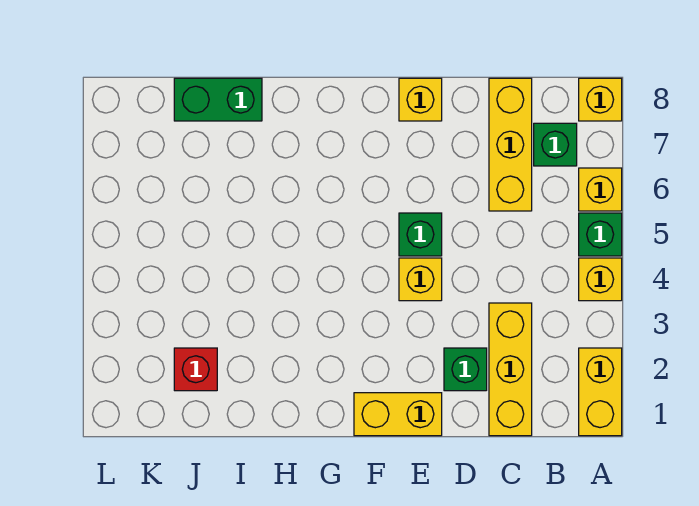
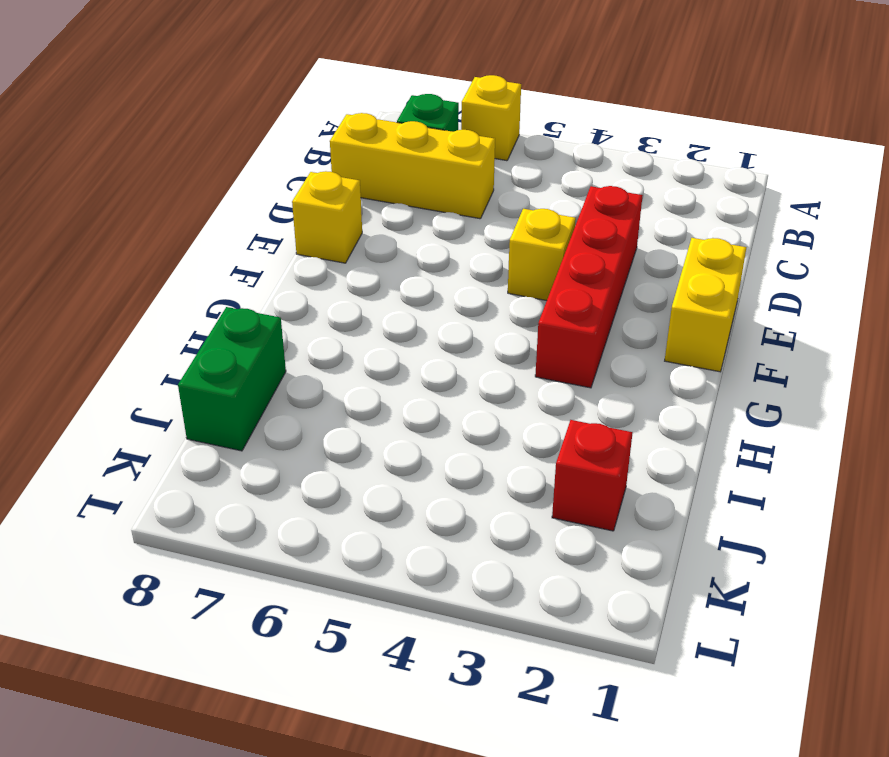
red 1x4 brick [535,186,643,388] -> none
none -> yellow 1x2 brick [579,348,622,436]
none -> yellow 1x1 brick [579,258,622,301]
none -> green 1x1 brick [579,213,622,256]

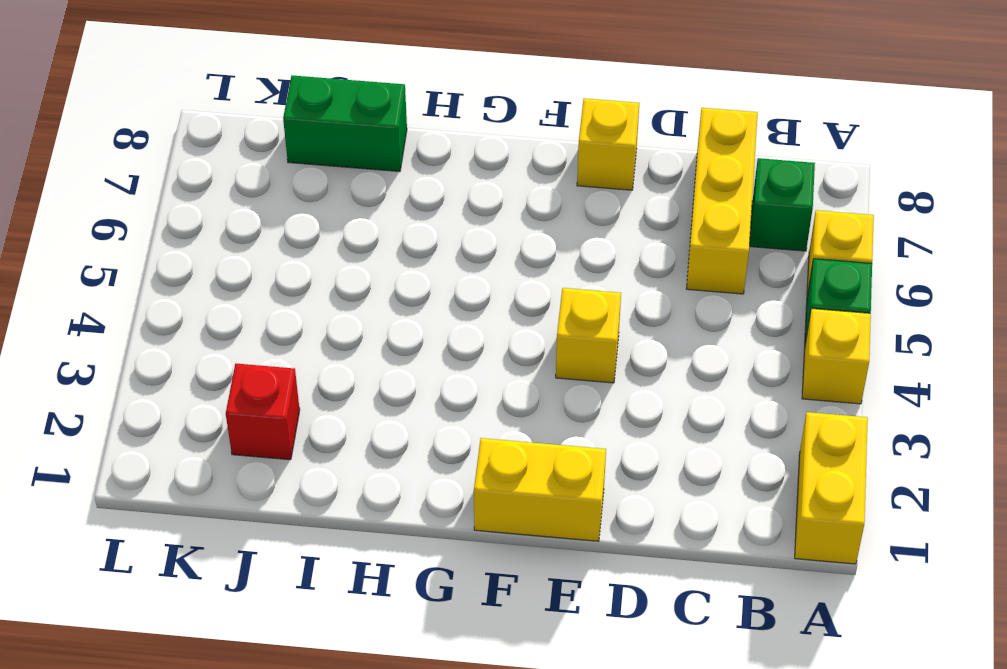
none -> yellow 1x1 brick [579,78,622,121]
none -> yellow 1x3 brick [489,303,532,436]
none -> green 1x1 brick [444,348,487,391]

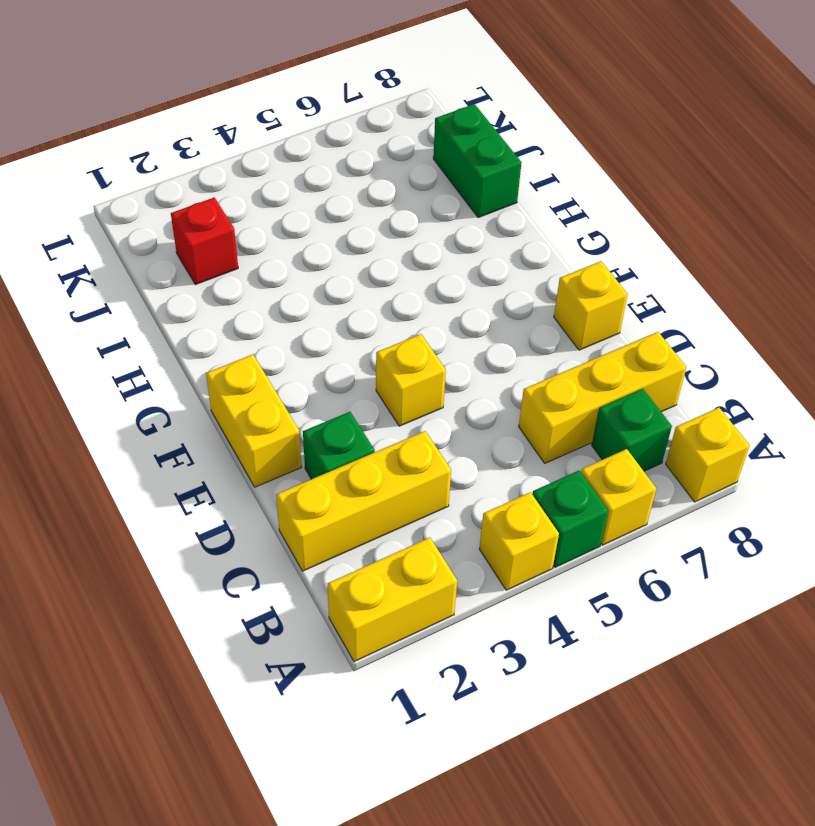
none -> green 1x1 brick [399,213,442,256]

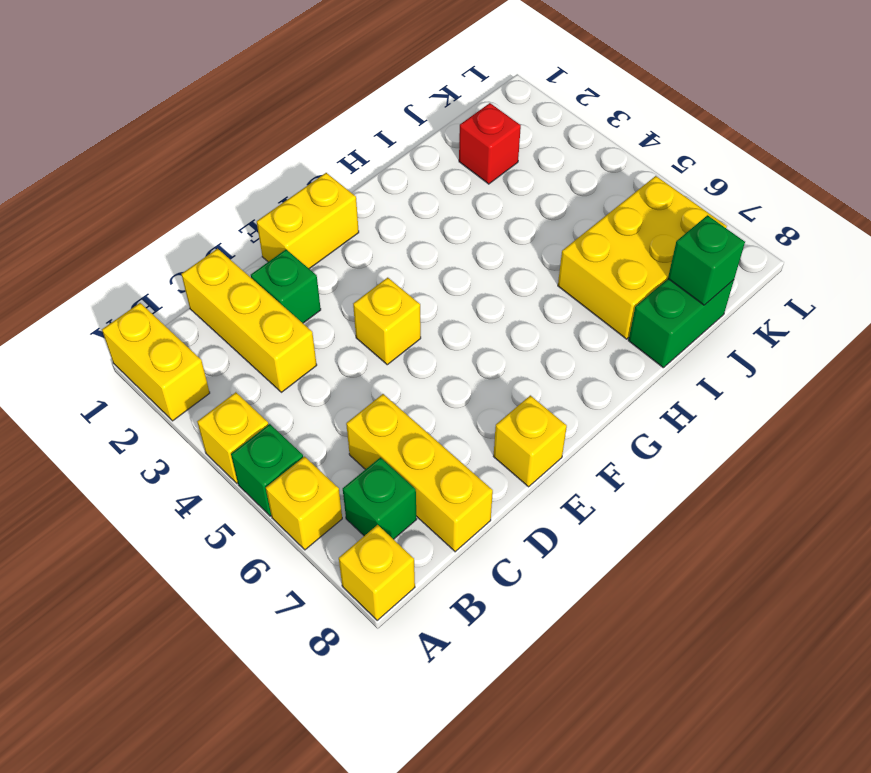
yellow 2x3 brick [558,176,727,339] -> none
green 1x1 brick [668,215,745,305] -> green 1x1 brick moved to [399,213,442,256]

